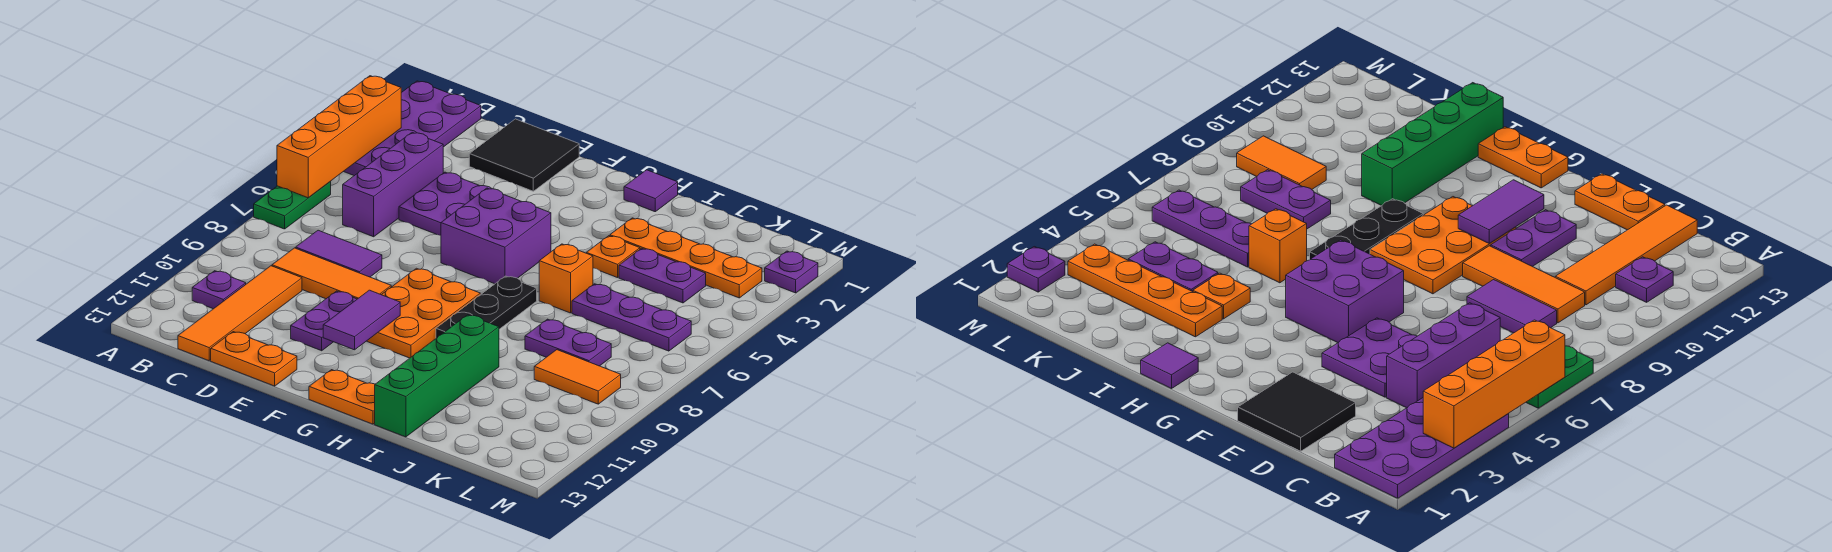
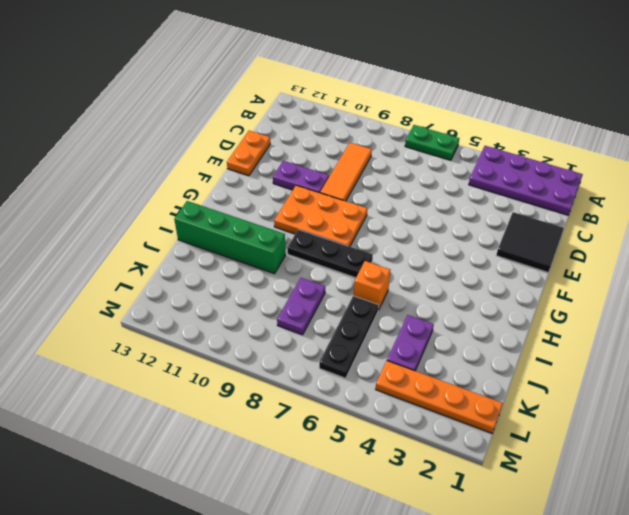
black 1x3 plate [319,296,379,378] -> purple 1x3 plate [572,284,691,351]
orange 1x4 plate [376,361,503,433] -> orange 1x4 plate turned to [610,218,762,298]
none -> purple 1x1 plate [192,271,246,309]
none -> purple 1x3 brick [343,132,443,237]
none -> purple 1x2 tile [296,230,382,277]

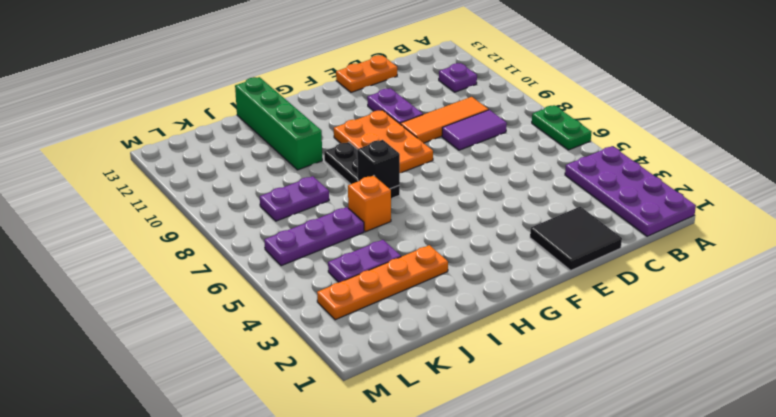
black 1x1 brick [357,140,400,189] -> none
none -> purple 1x3 brick [343,132,443,237]
none -> orange 1x4 tile [178,266,302,361]
none -> purple 2x2 plate [399,172,492,235]

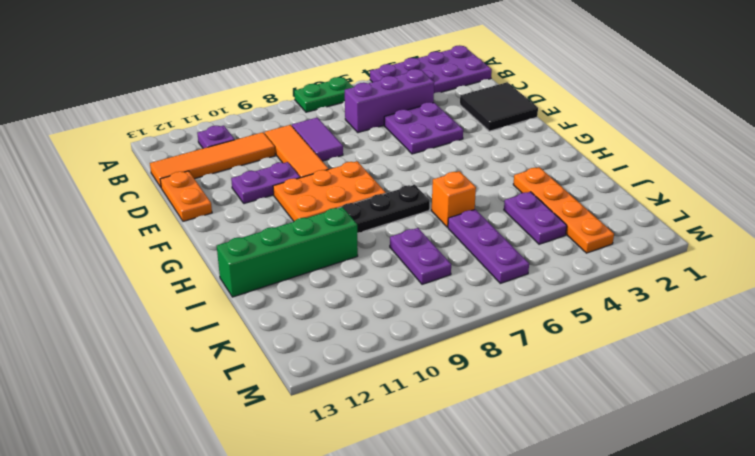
none -> purple 2x2 brick [441,188,551,284]
none -> orange 1x2 plate [309,370,375,424]
none -> purple 1x1 tile [624,170,678,212]

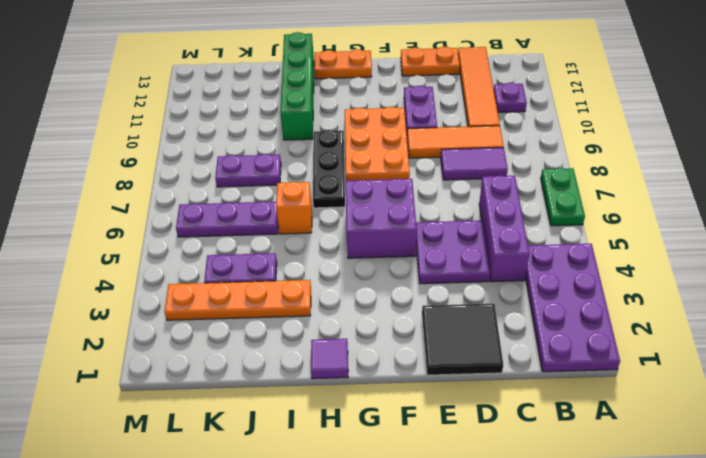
none -> orange 1x1 plate [587,236,640,278]
none -> orange 1x2 tile [534,350,621,404]
none -> purple 1x1 plate [765,251,818,293]

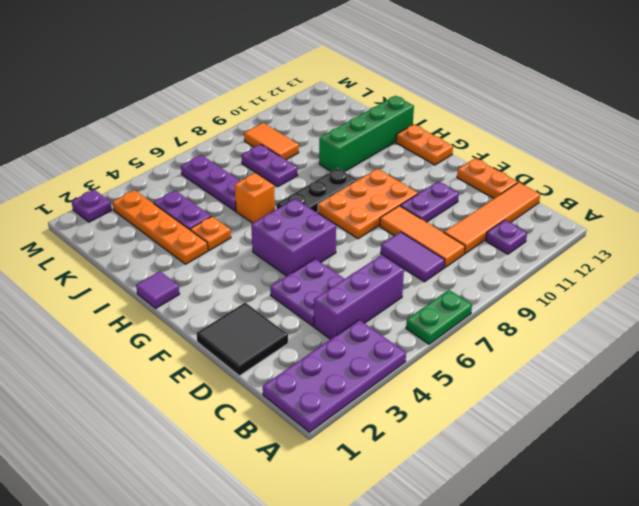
none -> orange 1x4 brick [277,76,401,198]
none -> purple 1x2 tile [323,290,400,350]

